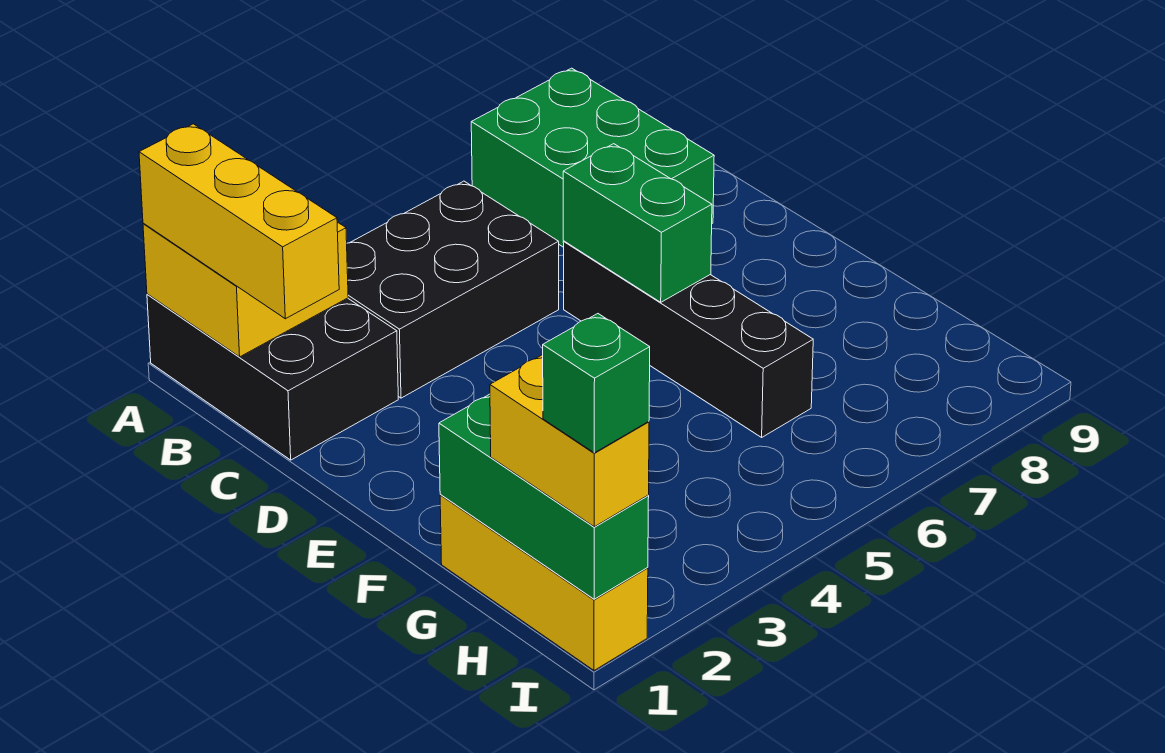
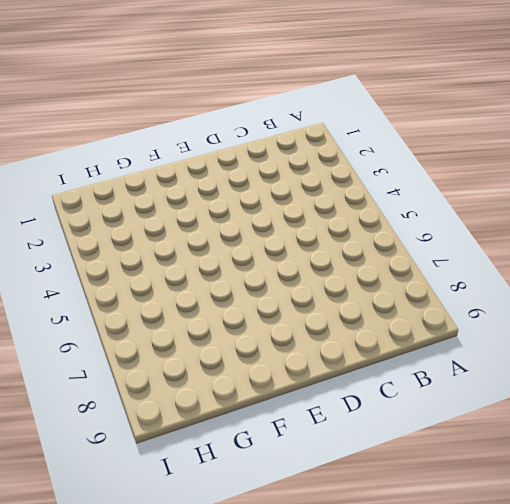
none -> black 2x3 brick [147,294,398,460]
none -> green 2x3 brick [471,68,714,247]

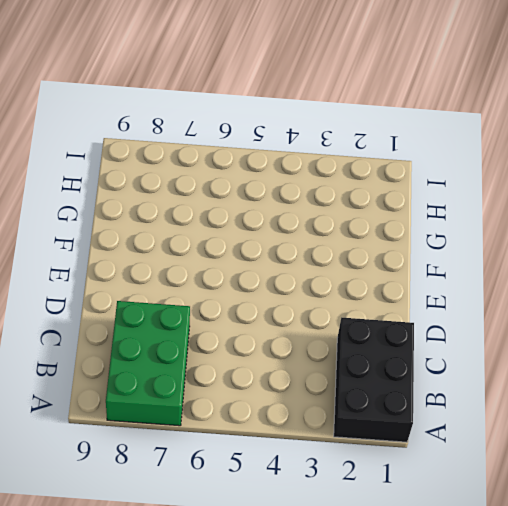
none -> black 2x3 brick [347,181,559,398]
none -> black 1x4 brick [563,241,813,437]

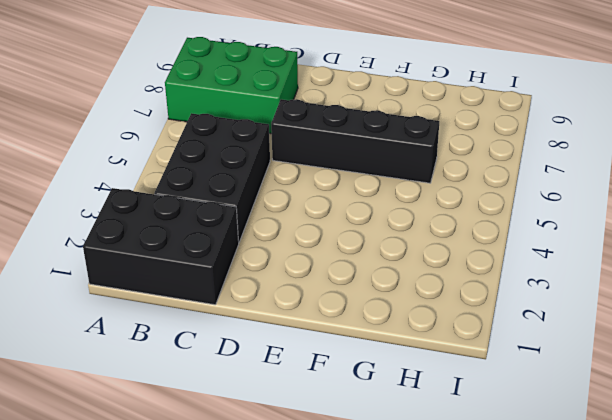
none -> yellow 1x3 brick [440,495,648,670]
none -> yellow 2x2 brick [143,222,348,357]

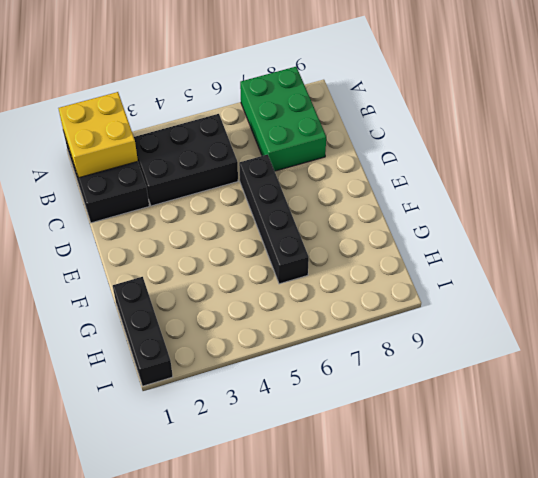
black 1x3 brick [113,277,173,386] -> yellow 1x3 brick [440,495,648,670]
none -> green 1x2 brick [563,144,712,302]
none -> green 1x3 brick [439,394,649,599]

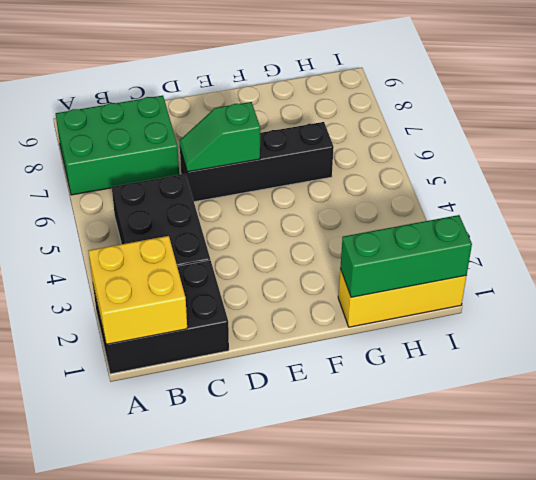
green 1x2 slope [179,102,260,172] -> green 1x2 brick [563,144,712,302]
none -> yellow 1x3 brick [139,124,339,319]
none -> yellow 1x2 brick [490,355,649,527]

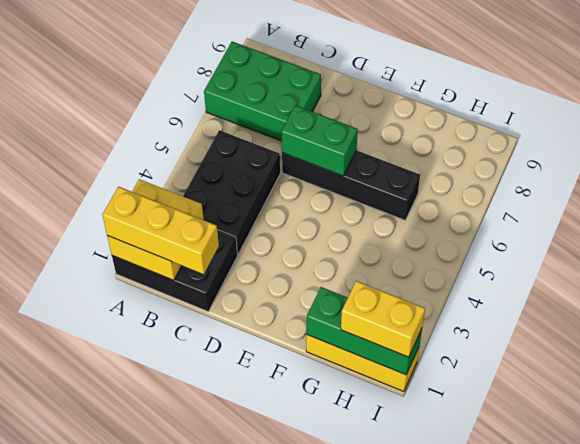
none -> green 1x1 brick [543,314,650,453]

